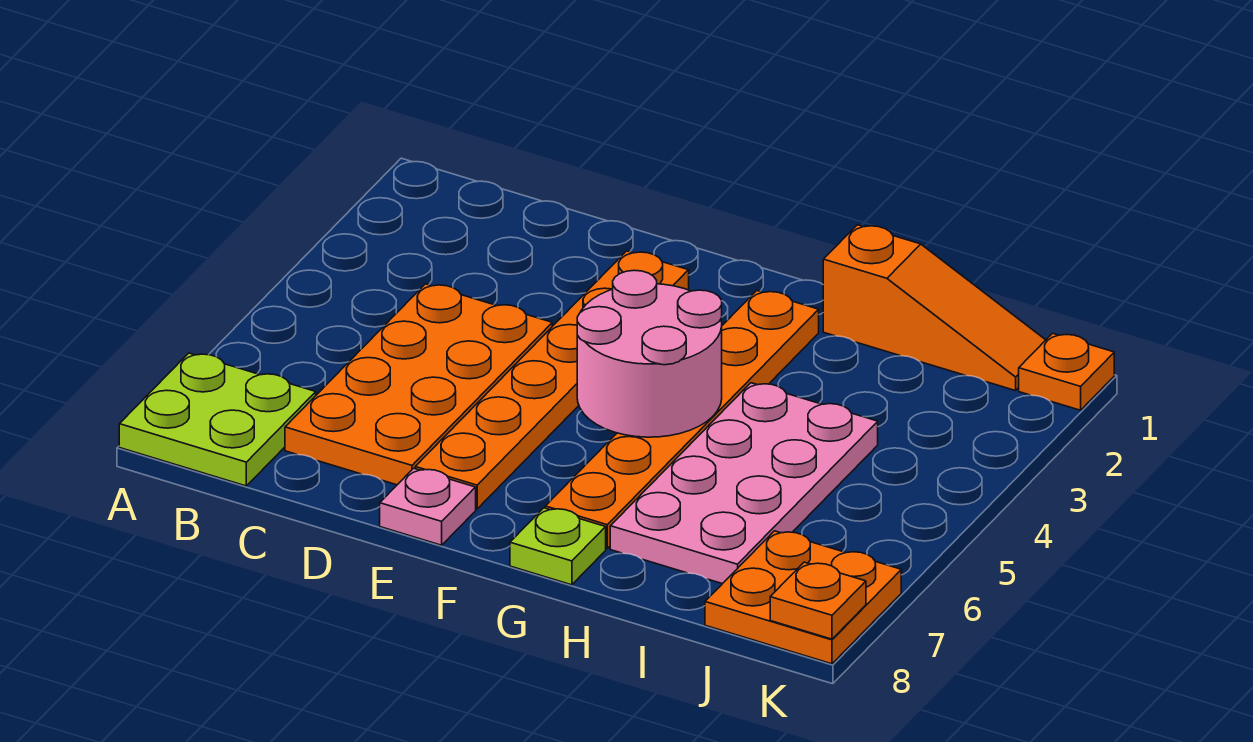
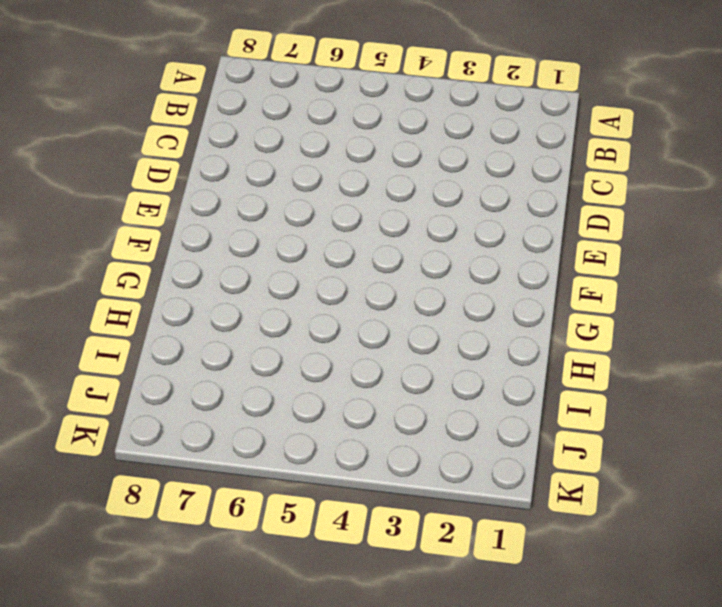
none -> lime 2x2 plate [119,353,316,486]
none -> orange 2x4 plate [285,284,552,485]
none -> orange 1x6 plate [415,251,689,509]

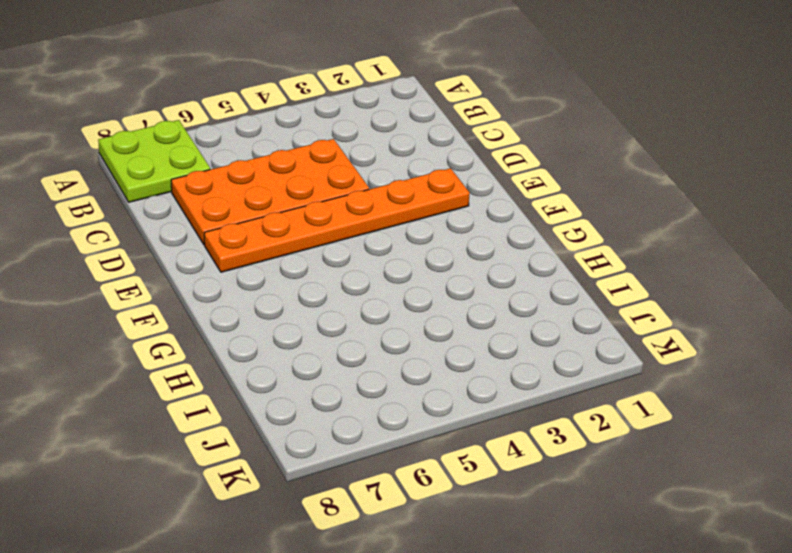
none -> pink 1x1 plate [380,468,476,545]
none -> orange 1x6 plate [545,291,819,548]
none -> lime 1x1 plate [510,508,606,585]

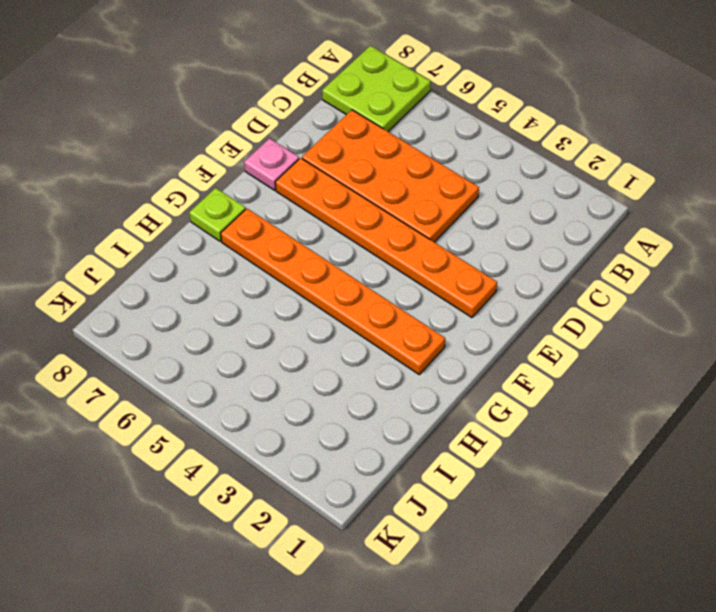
none -> orange 1x3 slope [823,225,1045,391]
none -> pink 2x4 plate [610,383,878,584]
none -> orange 2x2 plate [705,531,901,664]

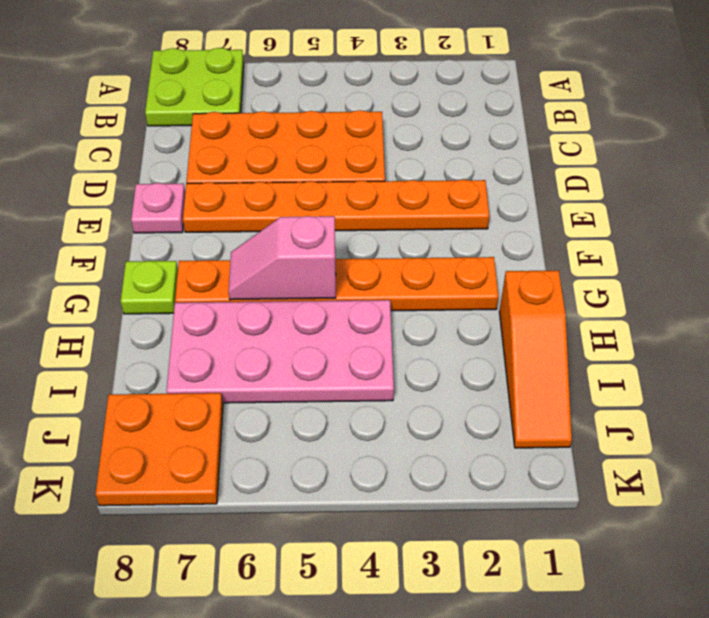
pink 1x2 slope [228,216,336,300] -> pink 2x2 round brick [577,270,722,437]
none -> orange 1x1 plate [1019,333,1114,410]
none -> orange 1x1 plate [770,562,866,639]

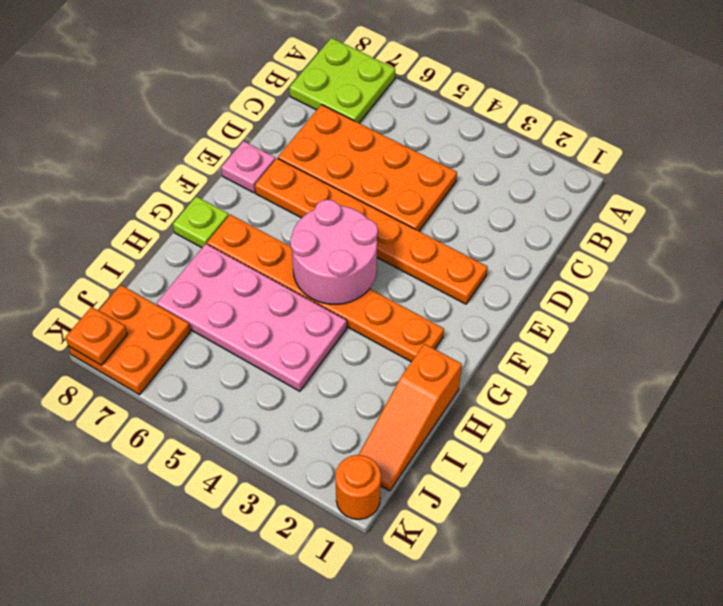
orange 1x1 round brick [335,455,381,519] -> orange 1x1 plate [1019,333,1114,410]

